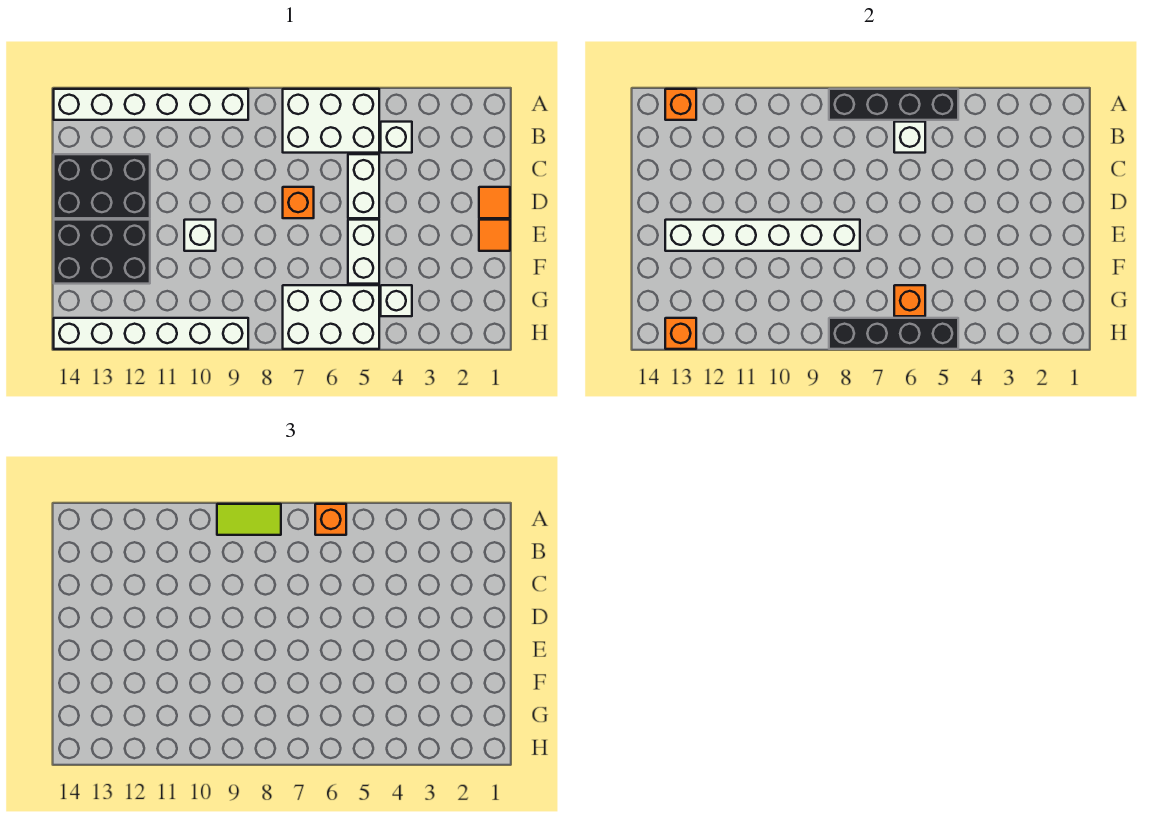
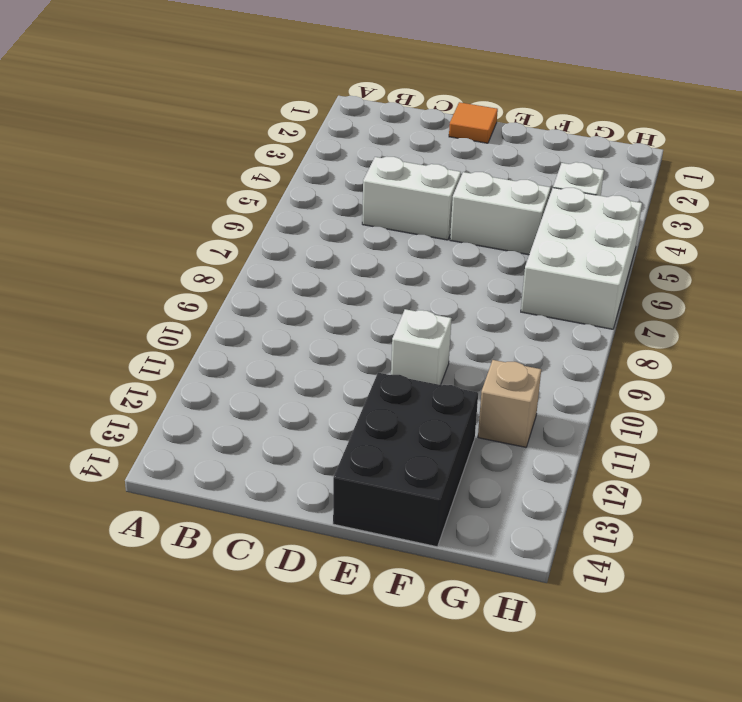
tan 1x1 brick [478,360,541,447] -> none
none -> white 2x3 brick [283,89,379,153]
none -> white 1x6 brick [54,89,248,120]
none -> white 1x1 brick [381,122,412,153]

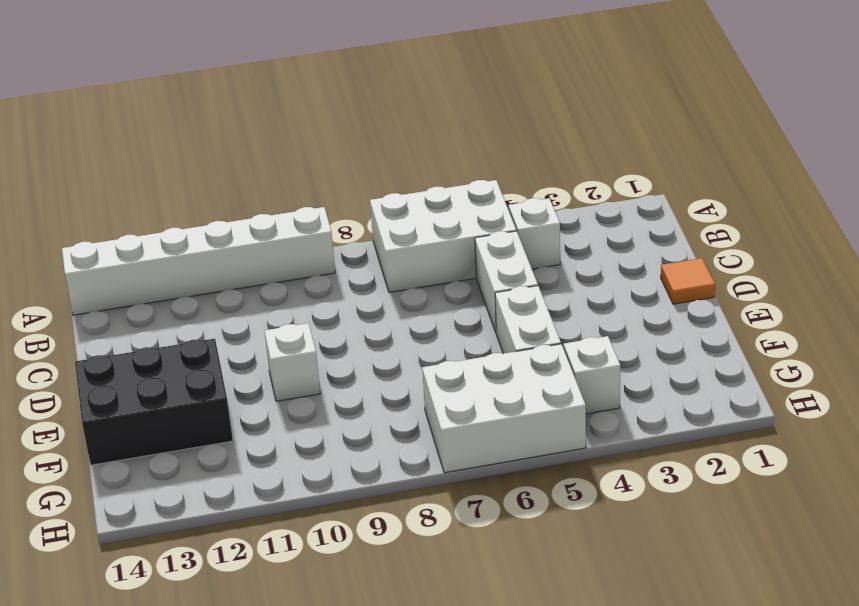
none -> black 2x3 brick [54,154,150,218]
none -> orange 1x1 brick [283,187,314,218]
none -> orange 1x1 tile [479,220,510,251]

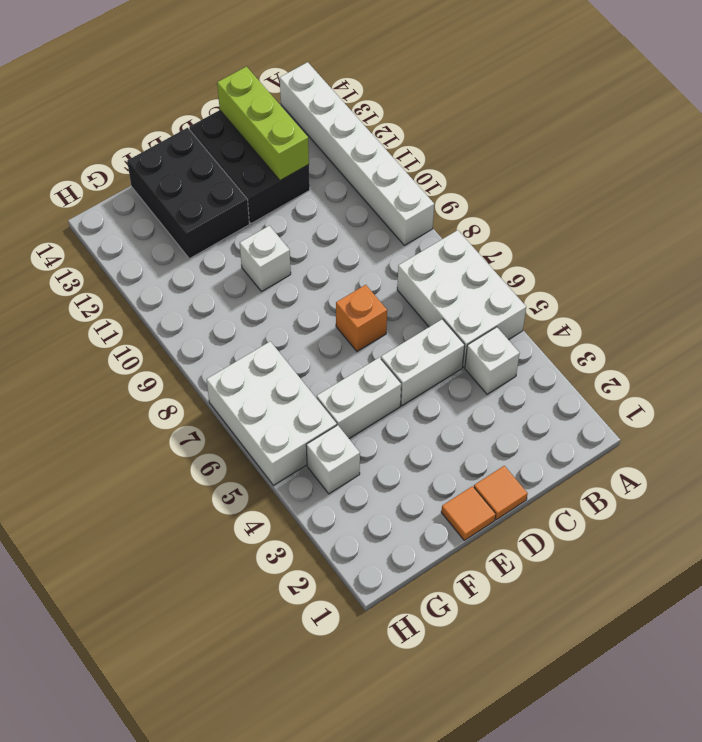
lime 1x3 brick [217,67,309,180] -> none
none -> white 1x6 brick [54,318,248,349]
none -> black 1x4 brick [829,89,958,120]
none -> orange 1x1 brick [665,89,696,120]

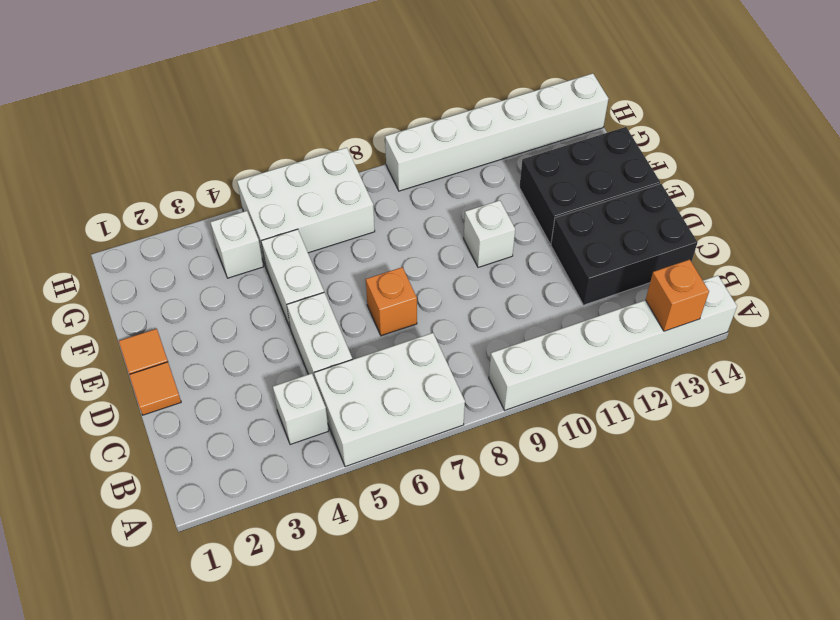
none -> black 1x4 brick [829,89,958,120]
none -> white 1x1 brick [894,122,925,153]
none -> white 1x6 brick [665,220,860,251]

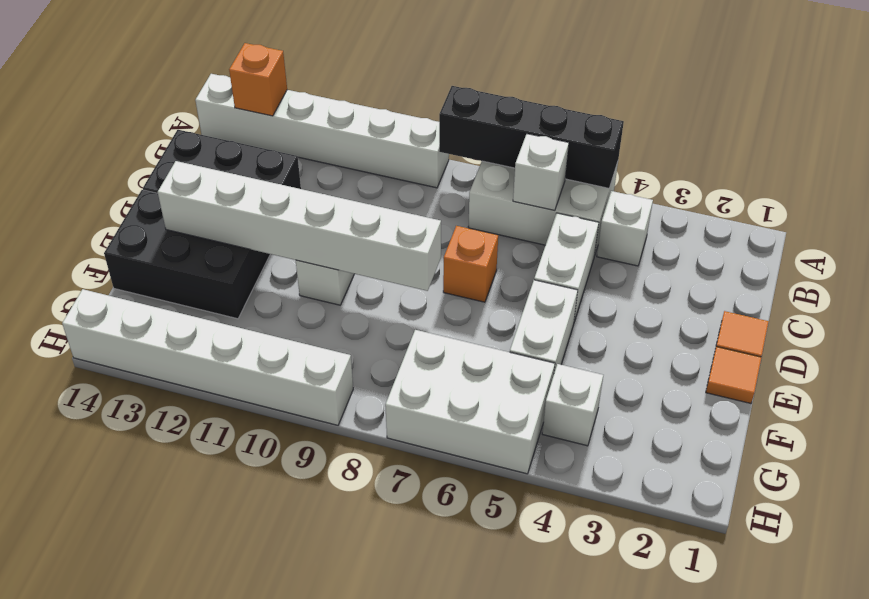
none -> orange 1x1 brick [894,285,925,316]
none -> black 1x4 brick [829,318,958,349]
none -> orange 1x1 brick [665,318,696,349]

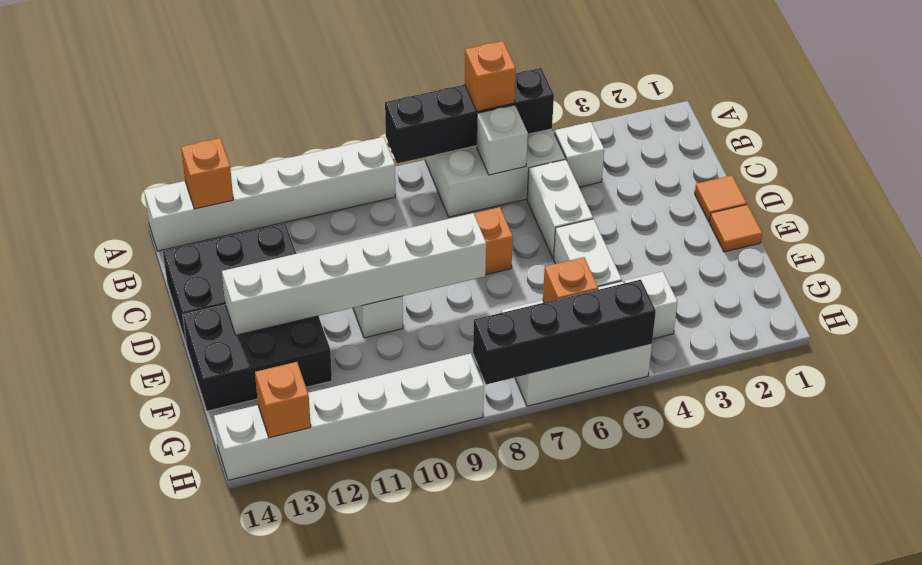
none -> lime 1x2 tile [217,504,281,535]

